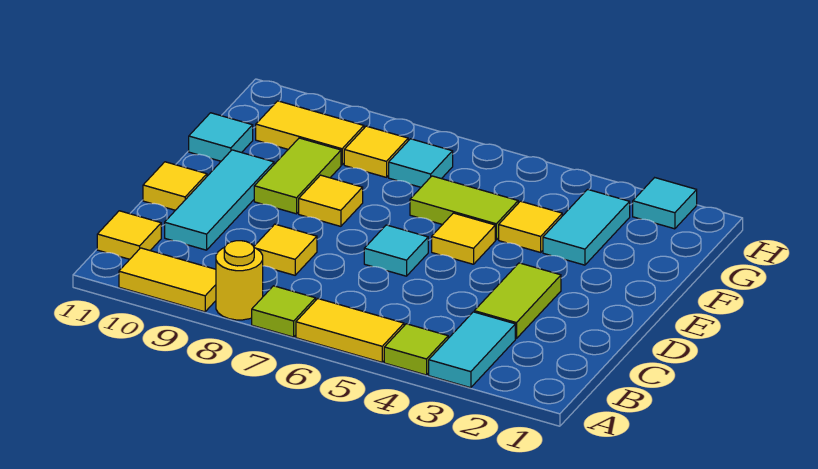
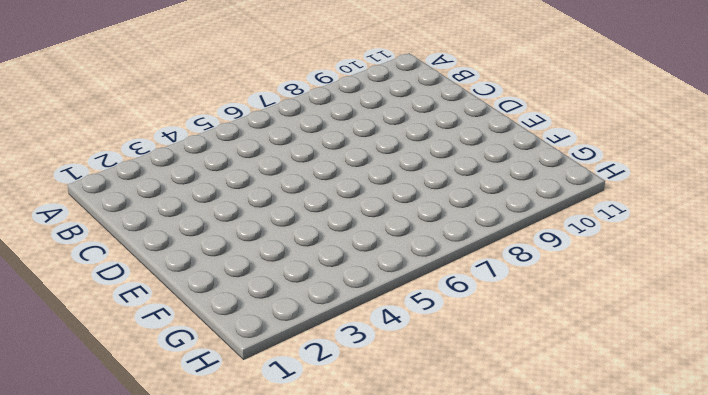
none -> cyan 1x2 tile [429,312,515,388]
none -> lime 1x1 tile [384,324,448,375]
none -> yellow 1x2 tile [296,299,404,362]

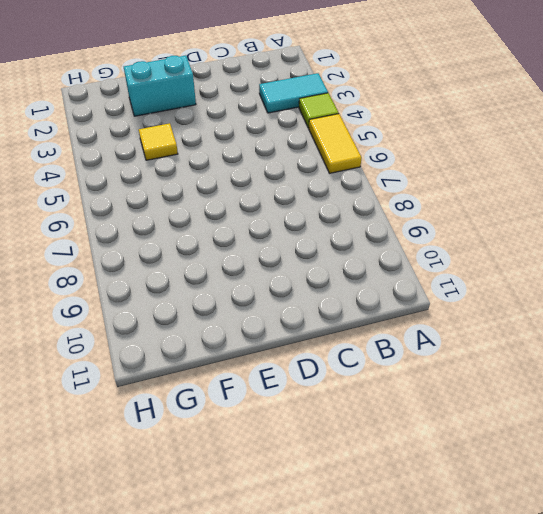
cyan 1x2 brick [124,55,196,116] -> none
none -> lime 1x1 tile [252,286,316,337]
none -> yellow 1x1 round brick [216,241,263,320]
none -> yellow 1x2 tile [119,248,216,312]

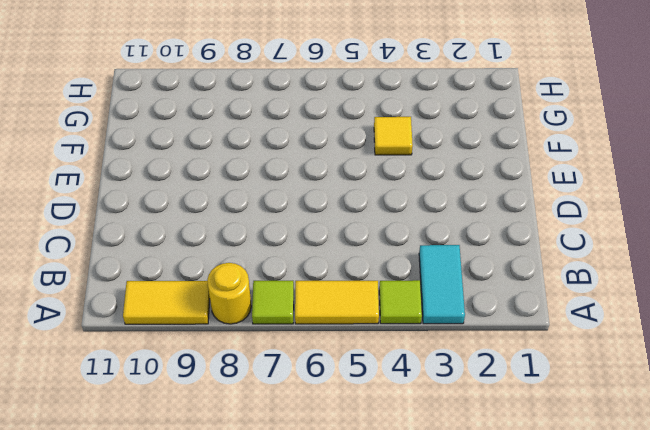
none -> yellow 1x1 tile [97,211,161,259]
none -> lime 1x2 tile [474,263,561,339]
none -> yellow 1x1 tile [254,224,317,275]

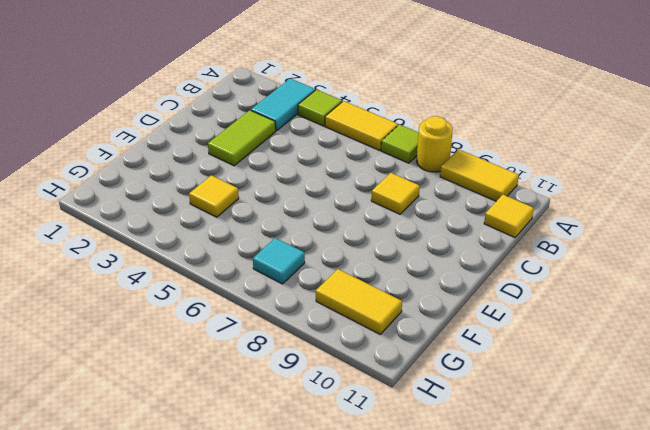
none -> cyan 1x3 tile [165,150,274,250]
none -> cyan 1x1 tile [364,225,428,276]
none -> yellow 1x1 tile [143,162,207,210]

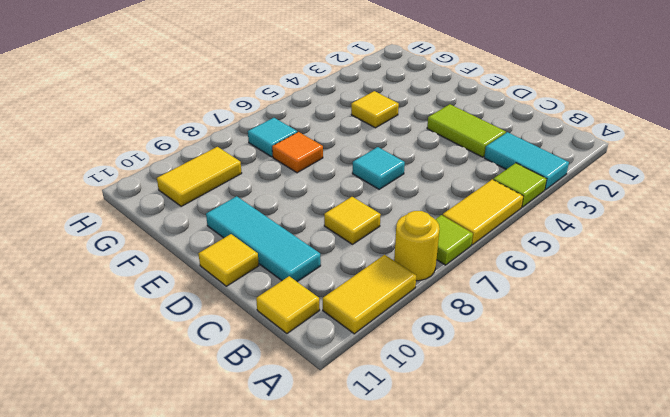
orange 1x1 tile [272,132,323,173] -> none
none -> yellow 1x1 tile [432,213,495,264]
none -> yellow 1x1 tile [299,175,363,226]
none -> lime 1x2 tile [254,138,341,214]

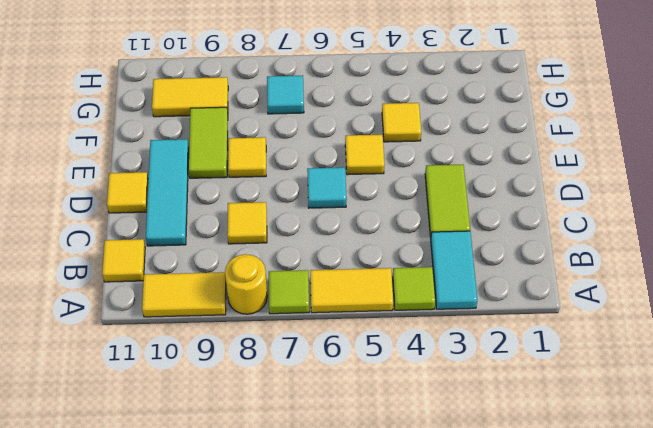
none -> cyan 1x2 tile [543,189,630,265]
none -> lime 1x2 tile [410,176,518,240]
none -> cyan 1x1 tile [189,113,253,161]

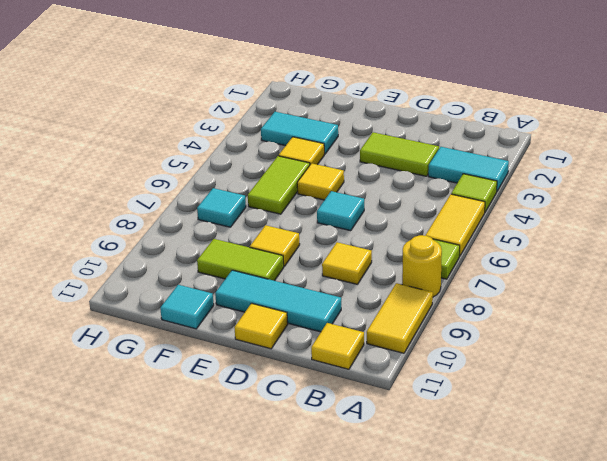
none -> yellow 1x1 tile [344,126,408,177]
none -> yellow 1x2 tile [256,101,364,165]
none -> cyan 1x1 tile [633,178,697,229]

